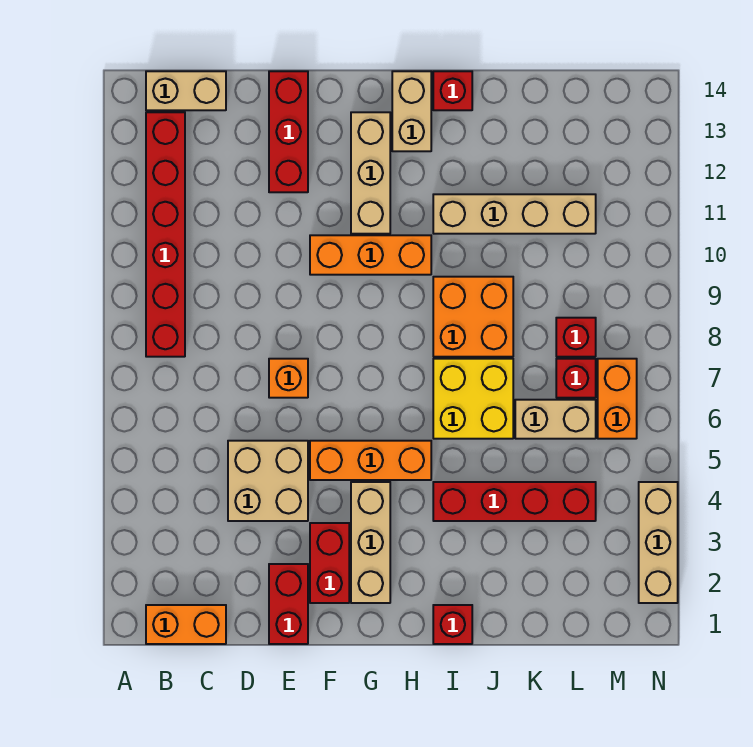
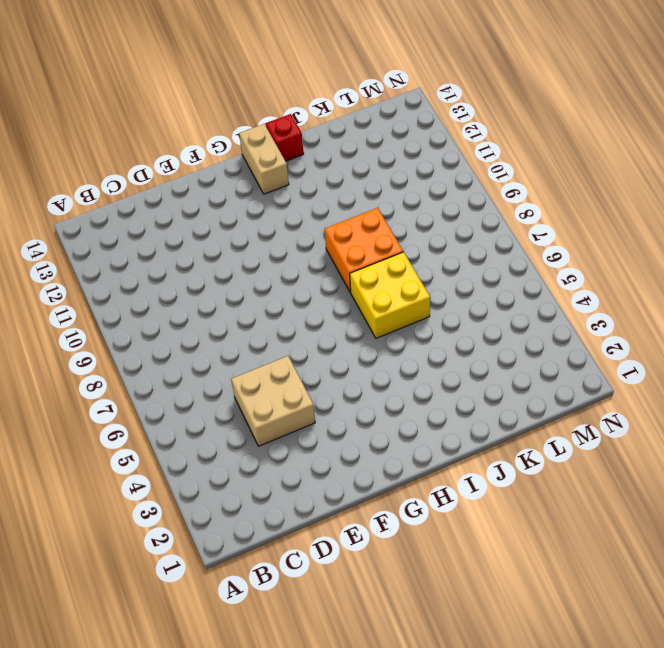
none -> orange 1x2 brick [146,605,226,644]
none -> red 1x6 brick [146,112,185,357]
none -> tan 1x2 brick [146,71,226,110]

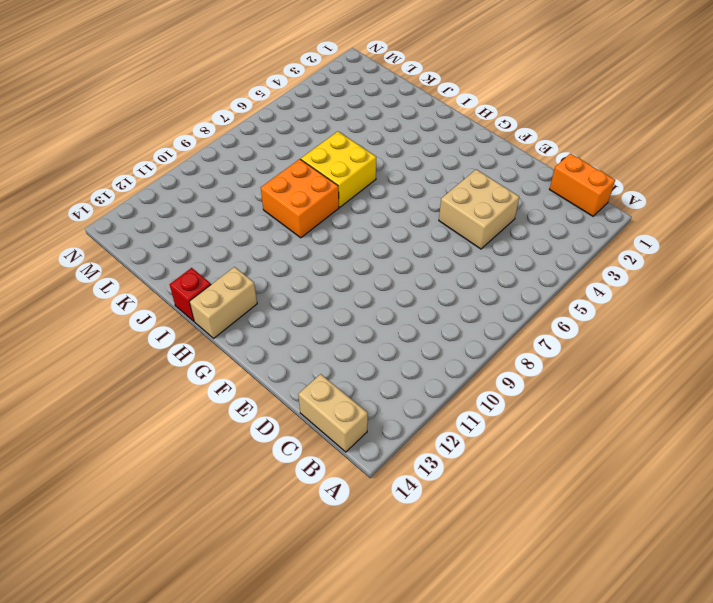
none -> red 1x6 brick [146,112,185,357]
none -> red 1x2 brick [269,564,308,644]
none -> orange 1x1 brick [269,359,308,398]

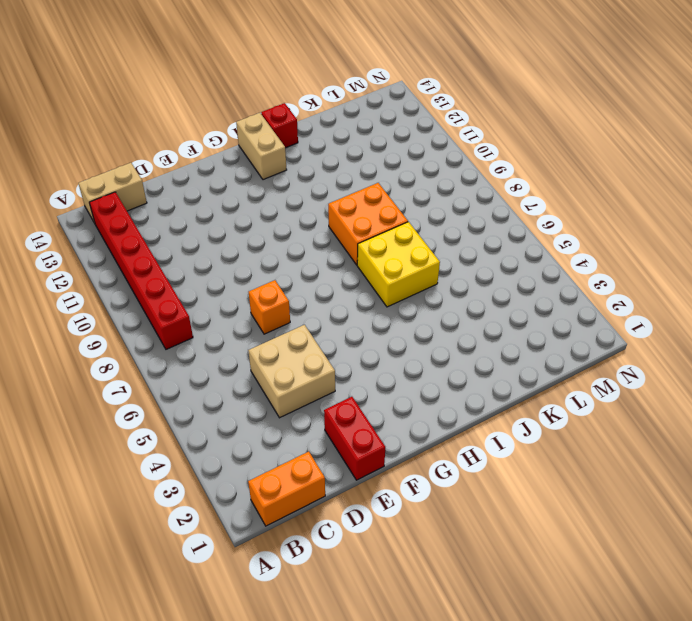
none -> red 1x3 brick [269,71,308,192]
none -> red 1x2 brick [310,523,349,603]
none -> orange 1x3 brick [310,441,431,480]

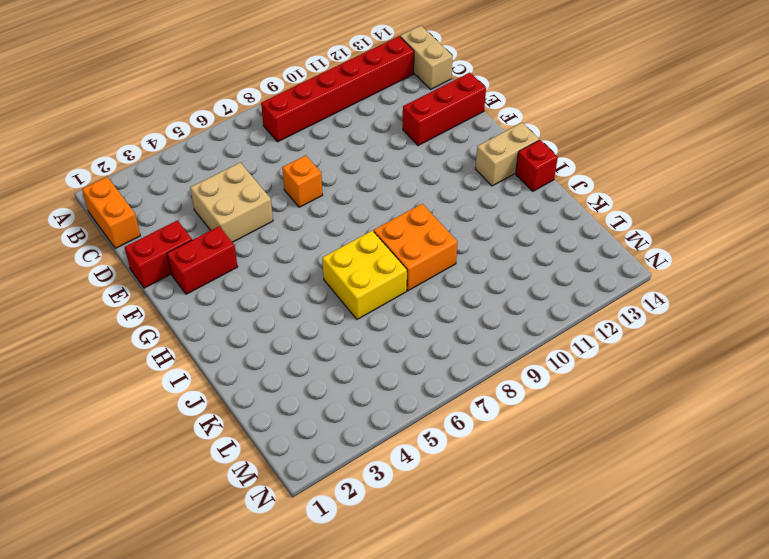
none -> orange 1x3 brick [310,441,431,480]
none -> orange 1x3 brick [310,235,431,275]
none -> tan 1x3 brick [351,482,390,603]

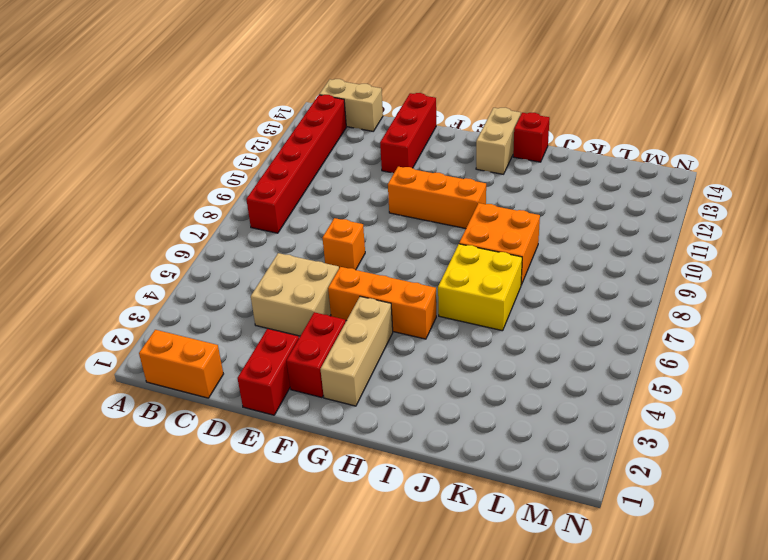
none -> tan 1x3 brick [351,112,390,234]
none -> red 1x1 brick [433,605,472,644]
none -> red 1x4 brick [433,482,596,521]

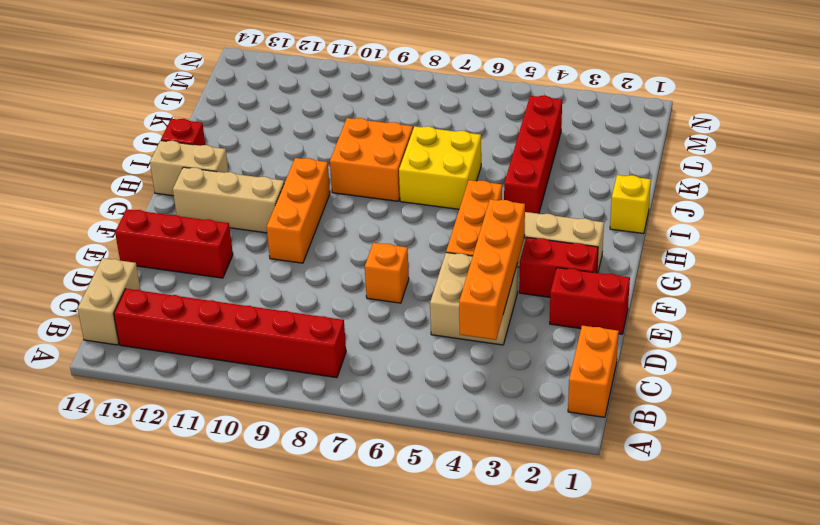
orange 1x4 brick [459,199,525,340] -> none
yellow 1x1 brick [610,175,651,234] -> red 1x1 brick [433,605,472,644]
none -> tan 1x4 brick [433,194,596,234]
none -> tan 1x2 brick [515,400,596,439]
none -> red 1x1 brick [556,359,596,398]

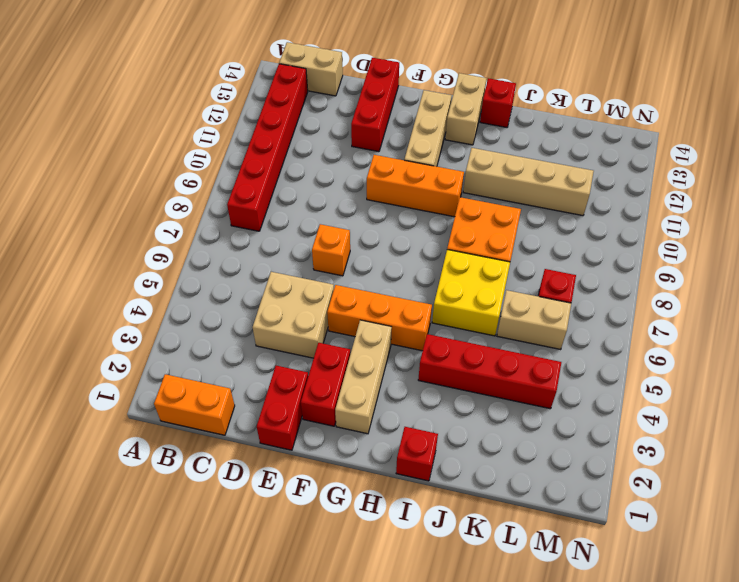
none -> red 1x1 brick [556,318,596,357]
none -> orange 1x2 brick [598,359,637,439]
none -> tan 1x3 brick [639,482,678,603]

